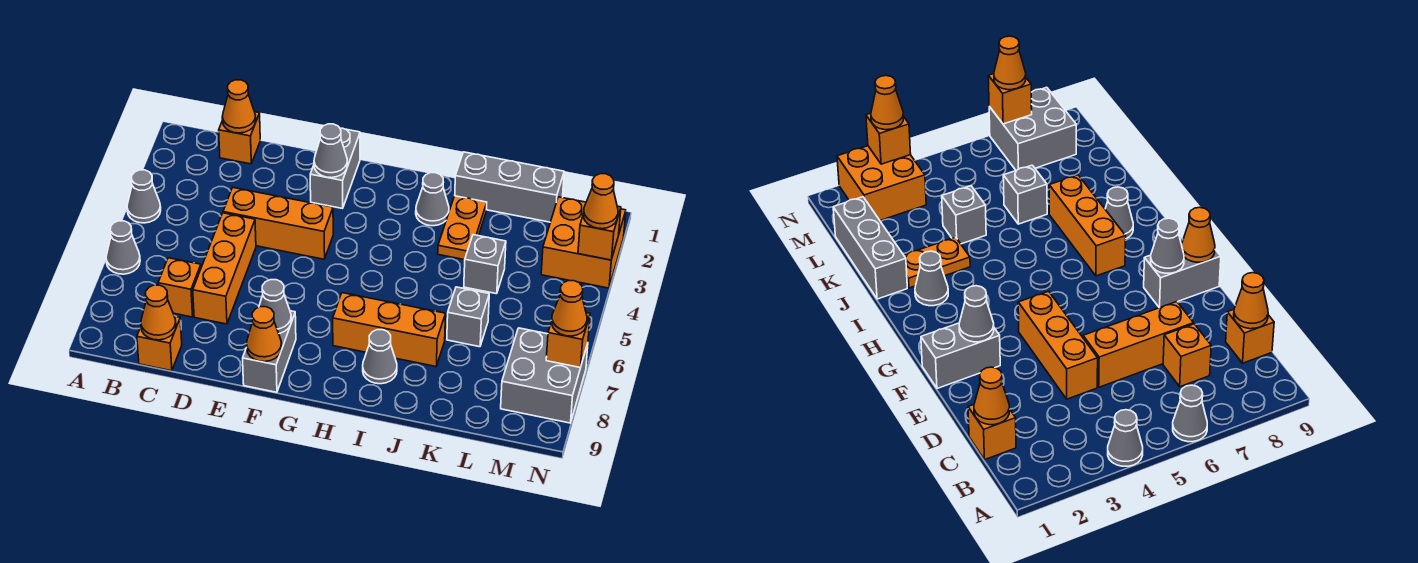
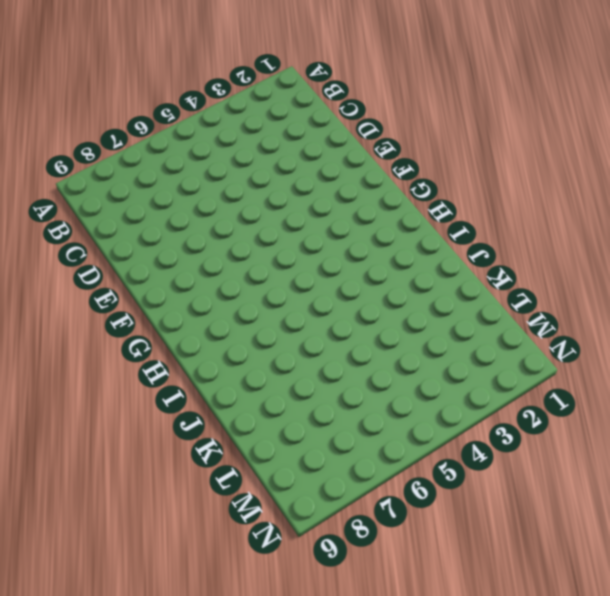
none -> grey 1x1 cone [127,170,161,223]
none -> grey 1x1 cone [106,221,140,274]
none -> orange 1x1 brick [219,112,260,164]

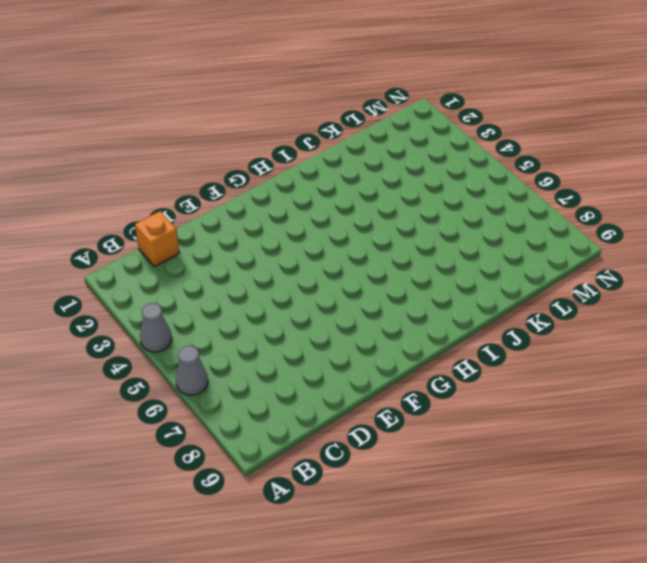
none -> orange 1x1 brick [158,258,201,317]
none -> orange 1x1 brick [137,316,182,371]
none -> orange 1x3 brick [223,188,333,259]

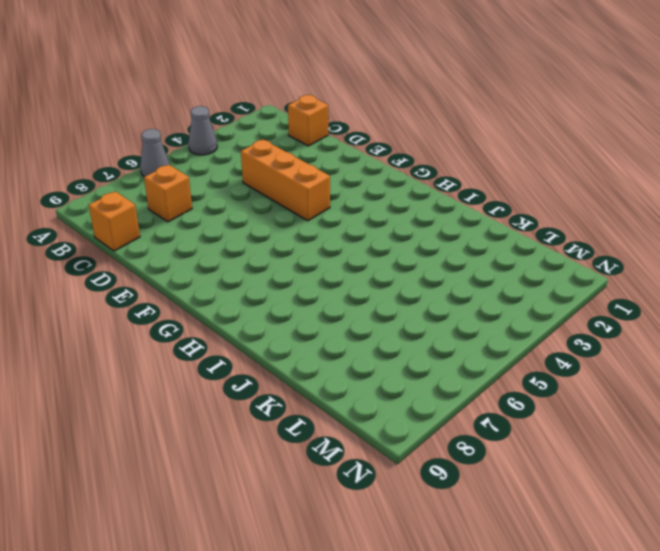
none -> orange 1x3 brick [193,213,256,324]
none -> grey 1x2 brick [310,128,360,208]
none -> grey 1x2 brick [243,311,296,392]

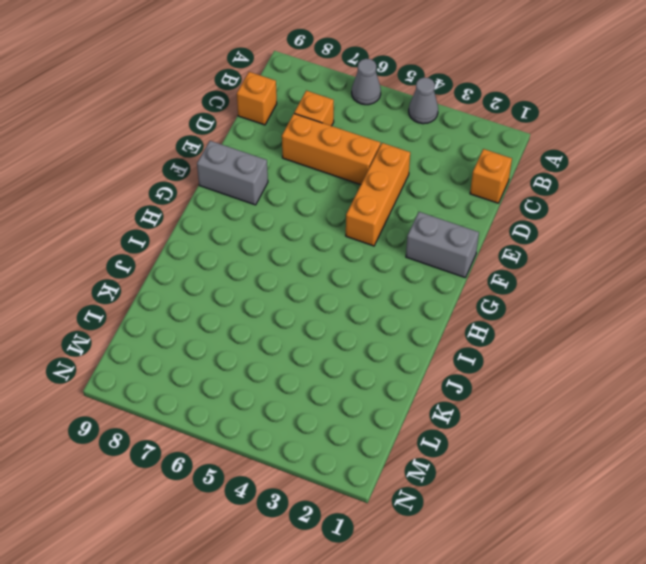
none -> orange 1x3 brick [333,293,446,367]
none -> grey 1x1 cone [416,173,449,226]
none -> grey 1x1 cone [363,330,397,384]

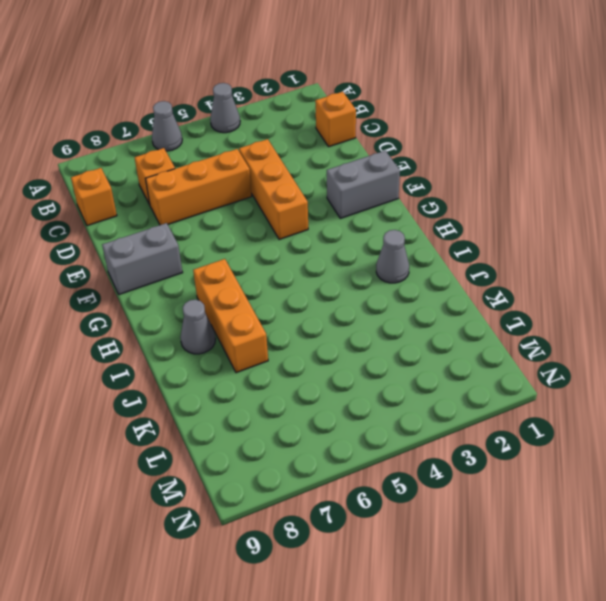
none -> grey 1x3 brick [455,152,564,222]
none -> orange 1x2 plate [438,196,487,260]
none -> grey 1x1 brick [464,235,506,294]

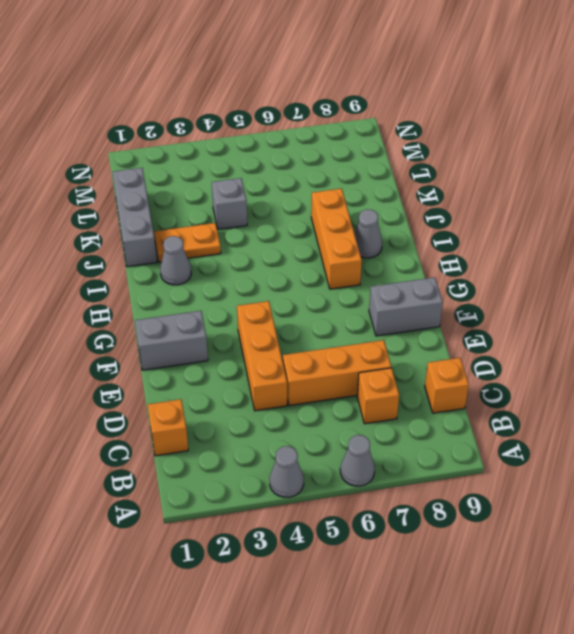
none -> grey 1x1 brick [447,287,489,347]
none -> orange 2x2 brick [541,197,626,288]
none -> grey 2x2 brick [501,328,588,423]

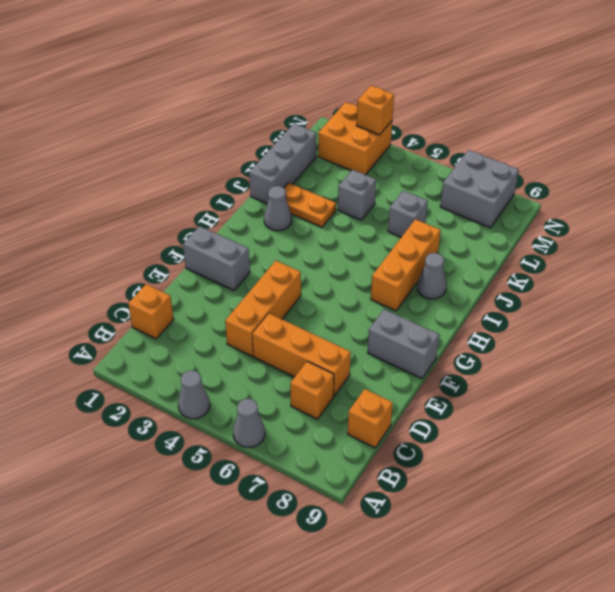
none -> orange 1x1 cone [222,80,256,133]
none -> orange 1x1 cone [141,285,176,340]
none -> grey 1x1 cone [314,124,347,178]

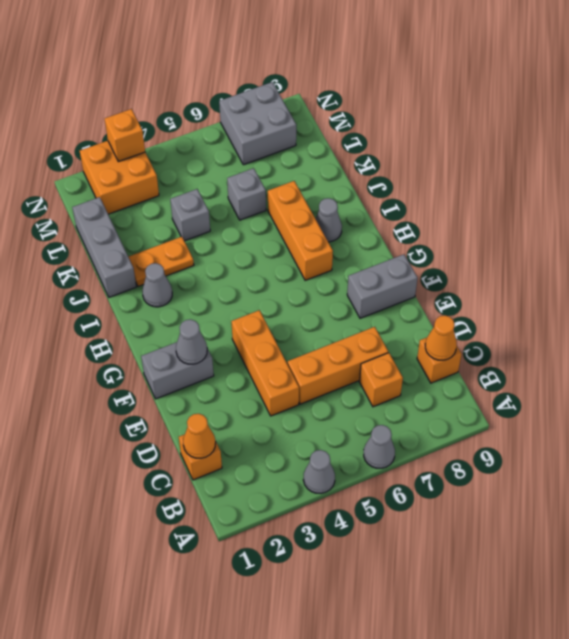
none -> grey 1x1 cone [259,280,291,333]
none -> orange 1x1 cone [247,307,282,362]
none -> orange 1x1 brick [546,313,590,368]

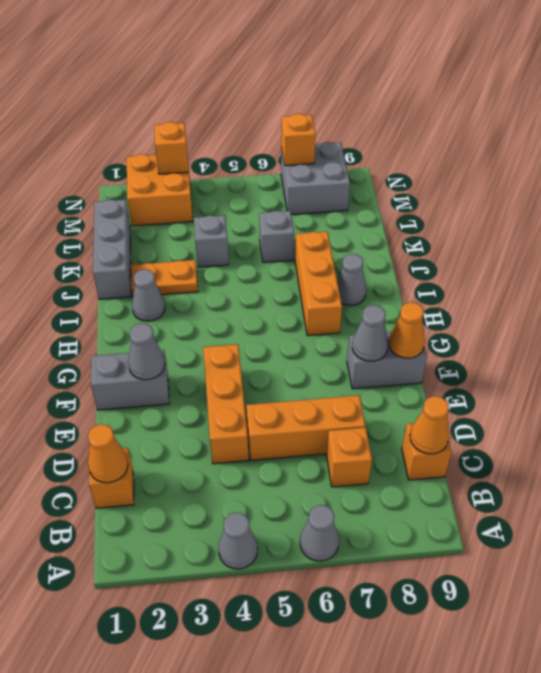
none -> orange 1x1 cone [583,174,618,229]
none -> orange 1x1 cone [552,281,587,336]

